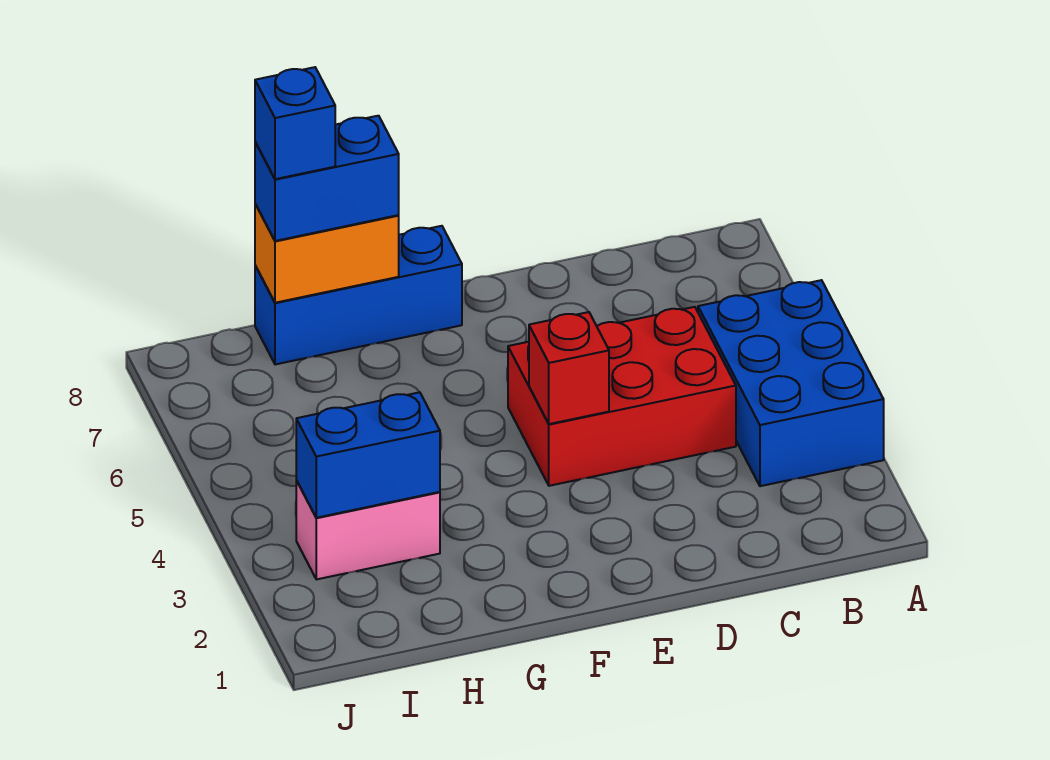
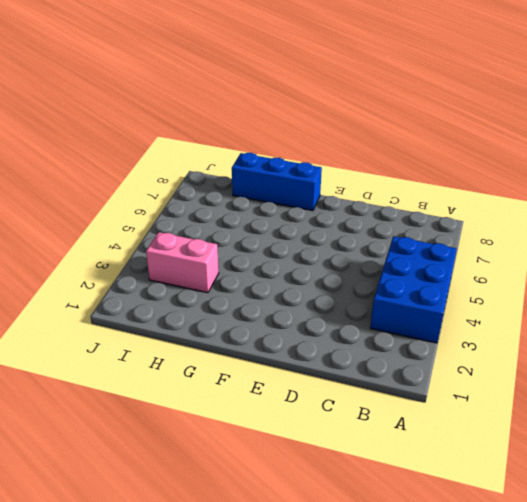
none -> red 2x3 brick [508,307,736,486]
none -> red 1x1 brick [529,312,609,424]

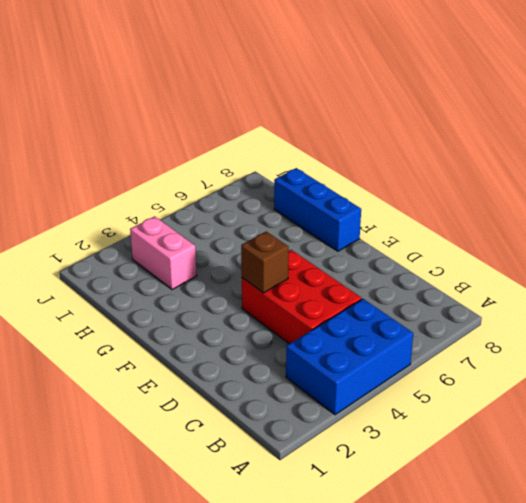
brown 1x1 brick [241,232,289,293] -> red 1x1 brick [529,312,609,424]
none -> orange 1x2 brick [255,204,399,303]
none -> blue 1x2 brick [296,392,440,518]

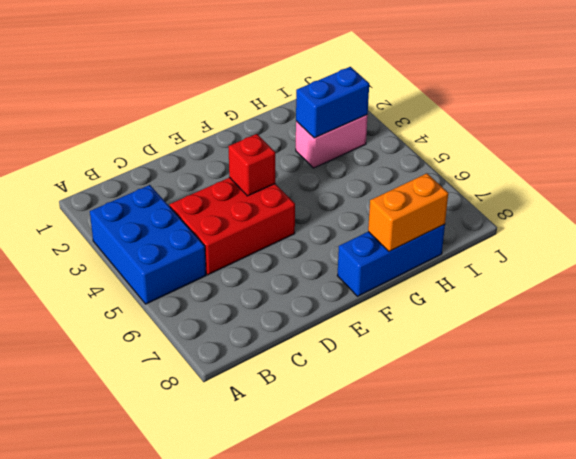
none -> blue 1x2 brick [255,116,399,241]
none -> blue 1x1 brick [255,67,335,179]

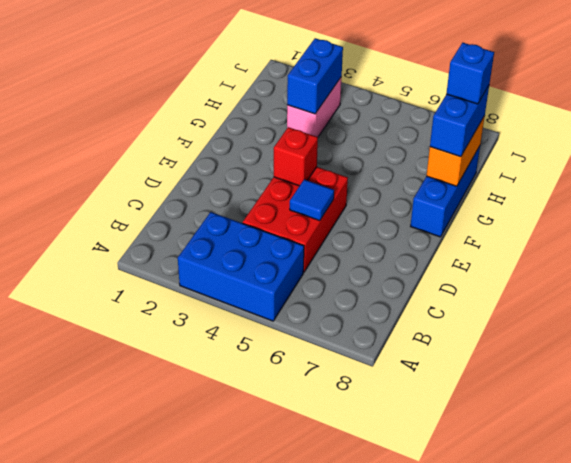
blue 1x1 tile [290,179,334,221] -> none

